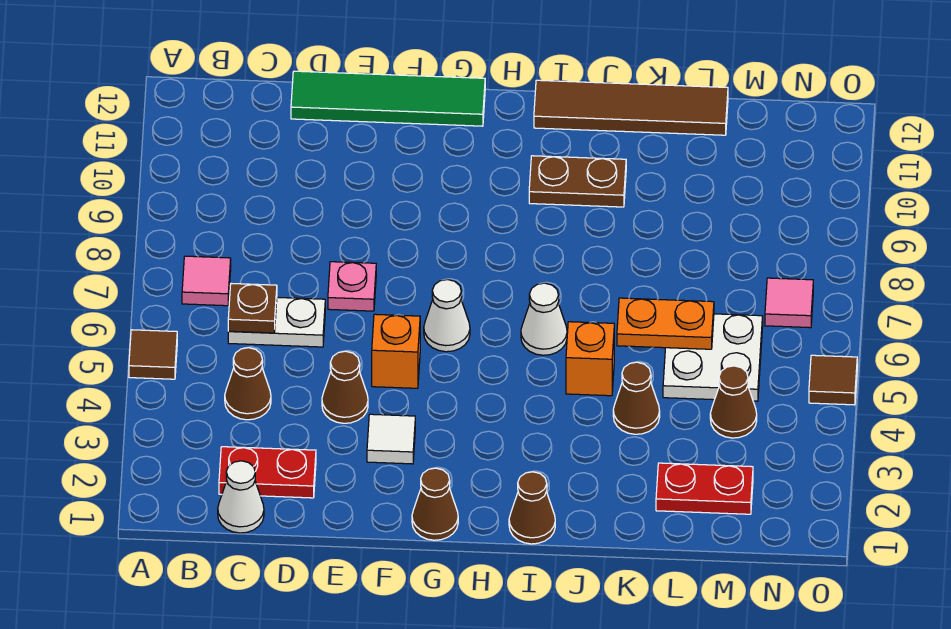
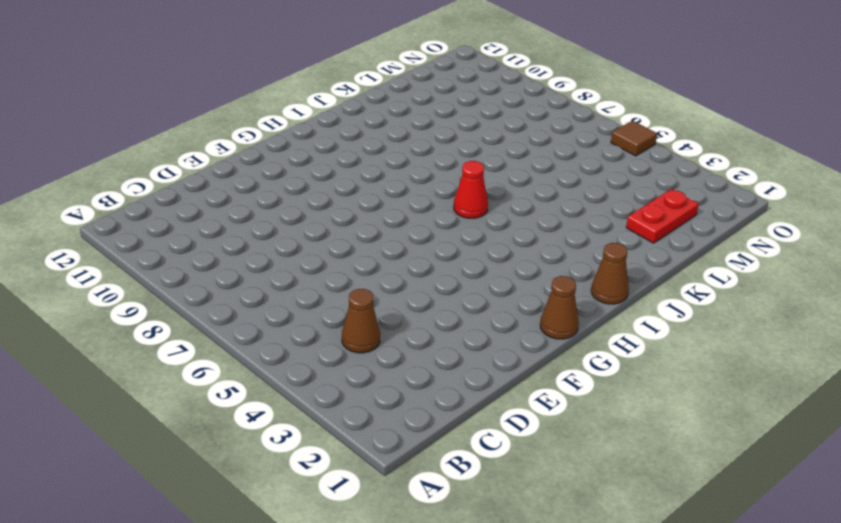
red 1x1 cone [454,161,488,218] -> white 1x1 cone [521,283,567,355]
none -> brown 1x1 tile [129,330,177,379]
none -> pink 1x1 tile [182,256,231,306]
none -> white 1x1 cone [218,461,264,533]

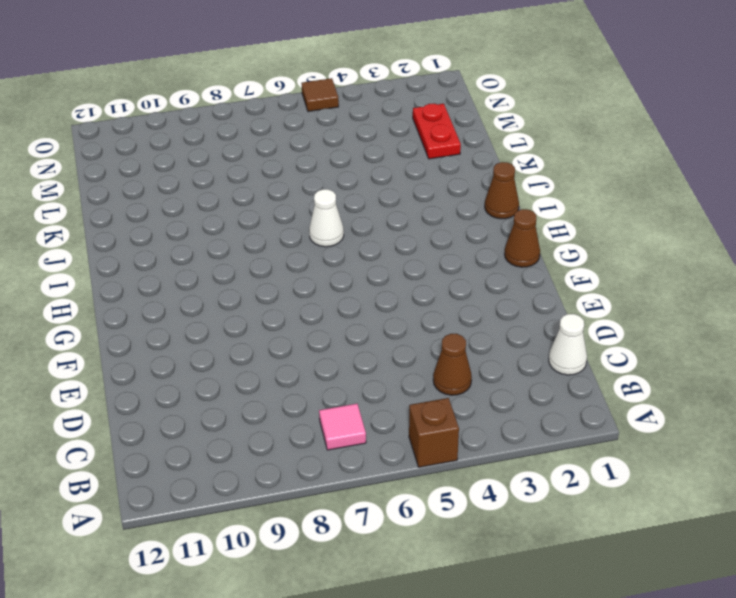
brown 1x1 brick [409,398,459,467] -> brown 1x1 tile [129,330,177,379]
none -> red 1x2 plate [219,447,316,498]
none -> white 1x2 plate [228,297,325,347]
none -> green 1x4 tile [291,71,485,126]

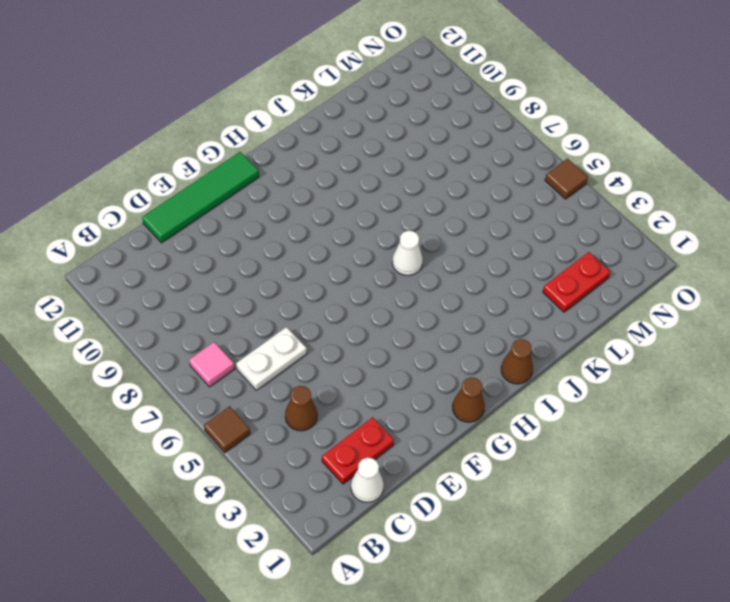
none -> brown 1x1 cone [322,351,368,423]
none -> pink 1x1 plate [328,262,376,311]
none -> white 1x1 tile [367,414,415,464]

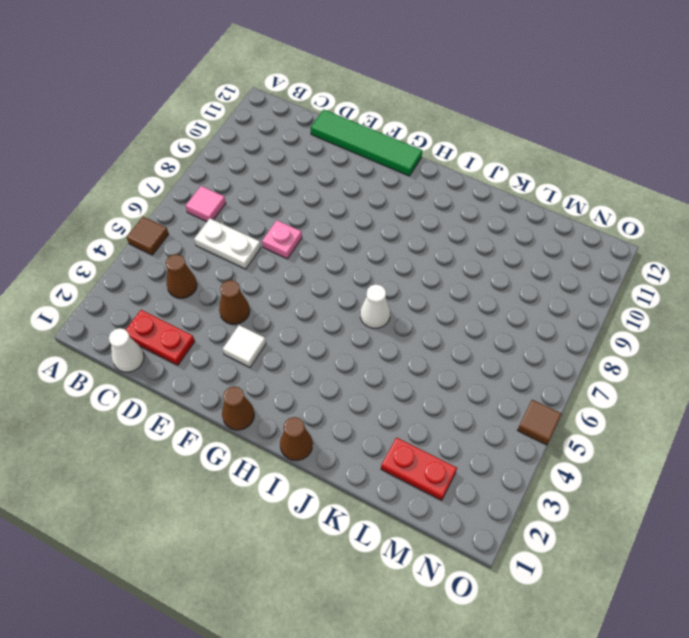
none -> orange 1x1 brick [372,314,420,388]
none -> white 1x1 cone [424,280,470,352]
none -> brown 1x2 plate [529,156,626,207]

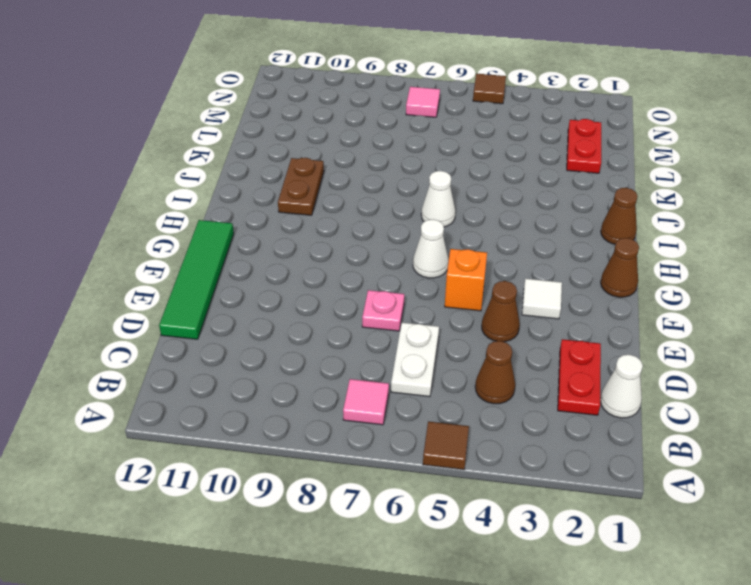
none -> brown 1x4 tile [534,80,728,135]
none -> orange 1x1 brick [566,322,614,396]
none -> brown 1x1 cone [613,362,660,434]

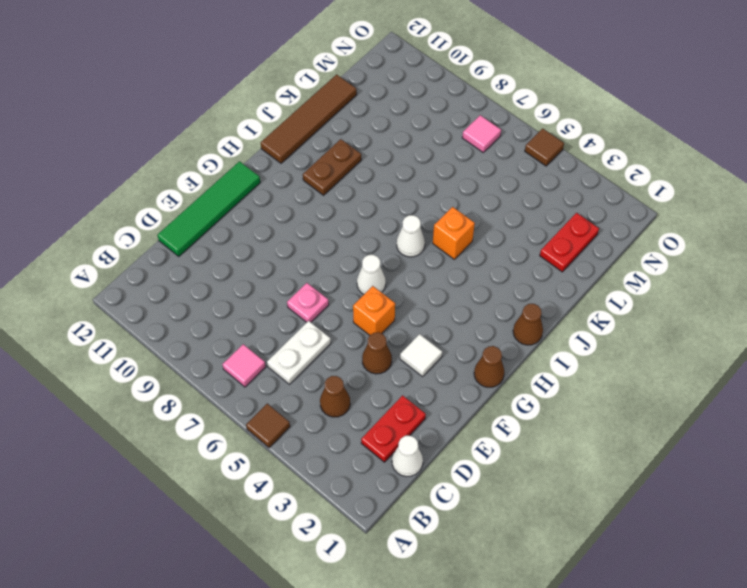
none -> brown 1x1 cone [613,362,660,434]
none -> white 2x2 plate [663,314,763,401]
none -> brown 1x1 cone [710,366,757,438]

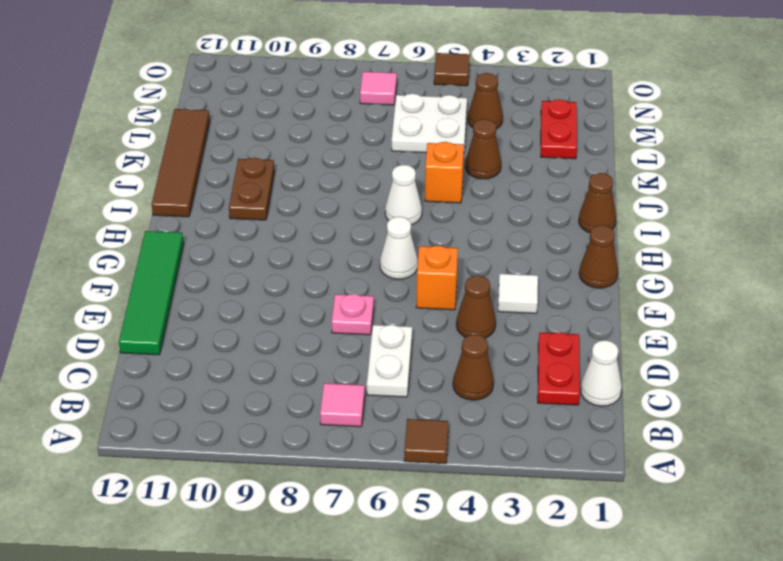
none -> brown 1x1 plate [228,283,277,333]
none -> orange 1x2 plate [617,298,714,349]

